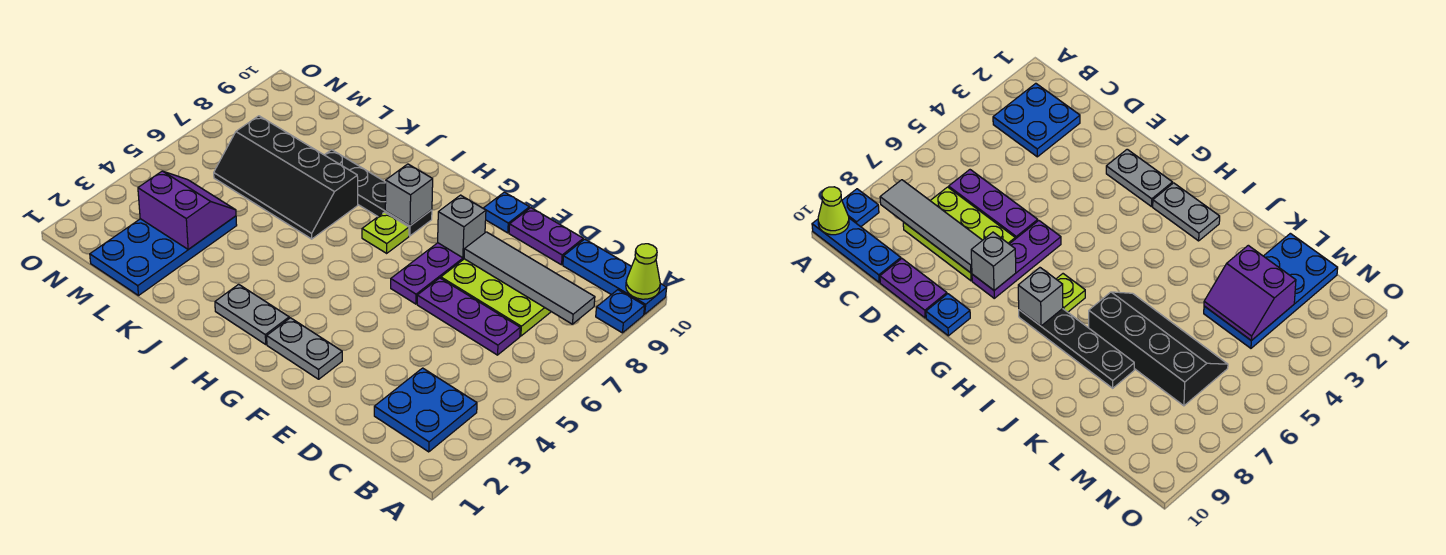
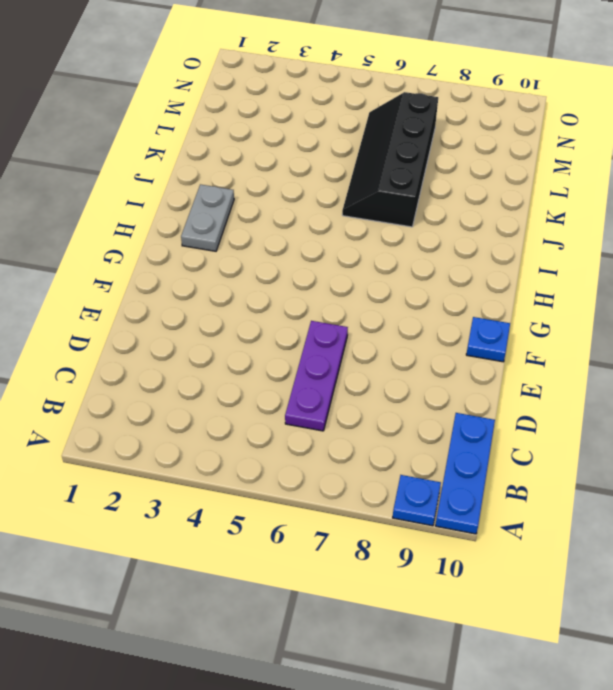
none -> blue 2x2 plate [374,368,477,452]
none -> lime 2x3 plate [441,259,551,336]
none -> purple 1x2 plate [509,208,583,265]

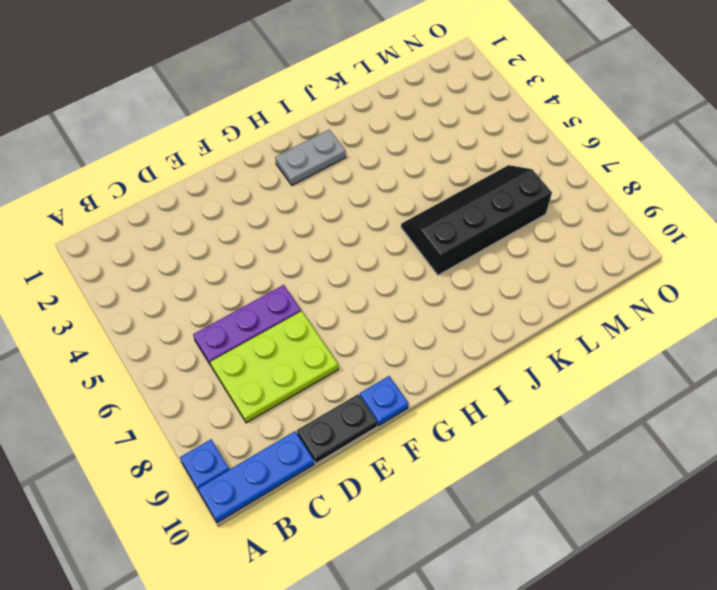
black 1x2 plate [297,394,377,463] -> purple 1x2 plate [509,208,583,265]
none -> blue 2x2 plate [374,368,477,452]
none -> grey 1x2 plate [267,318,342,379]
none -> purple 1x3 plate [391,243,464,304]

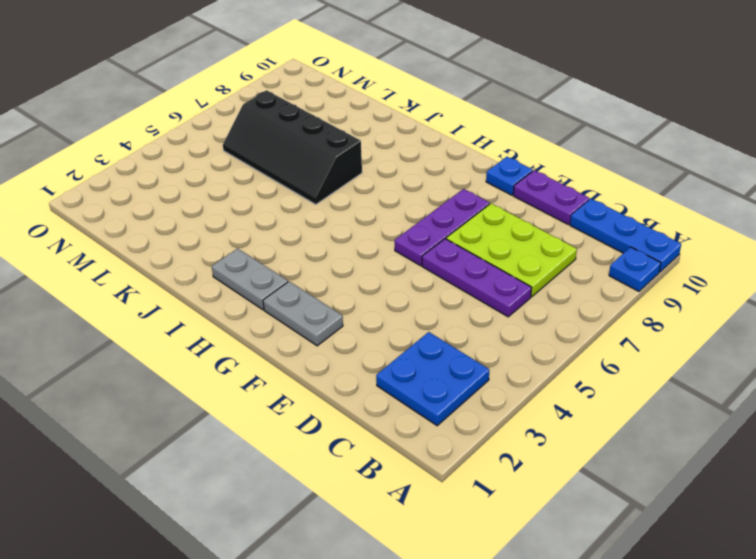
none -> lime 1x1 plate [362,212,409,253]
none -> black 1x4 plate [325,150,432,236]
none -> blue 2x4 plate [90,216,237,296]

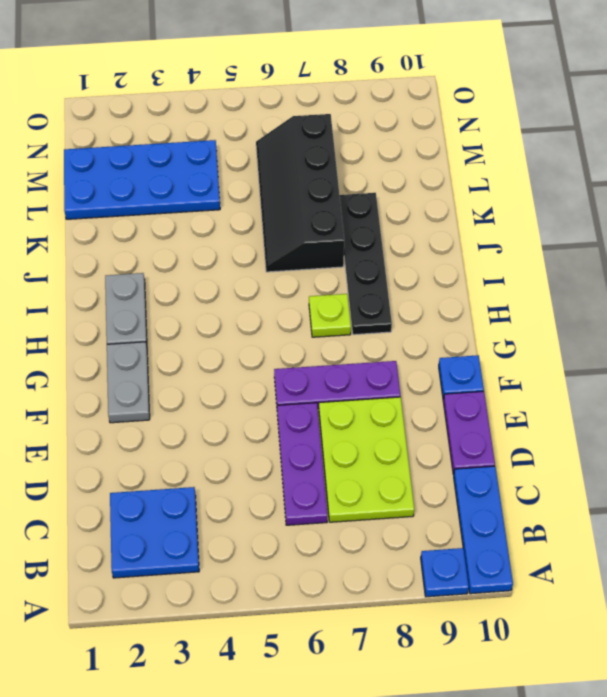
none -> lime 1x1 cone [626,244,660,299]
none -> grey 1x4 tile [464,232,595,324]
none -> grey 1x1 brick [438,195,486,258]

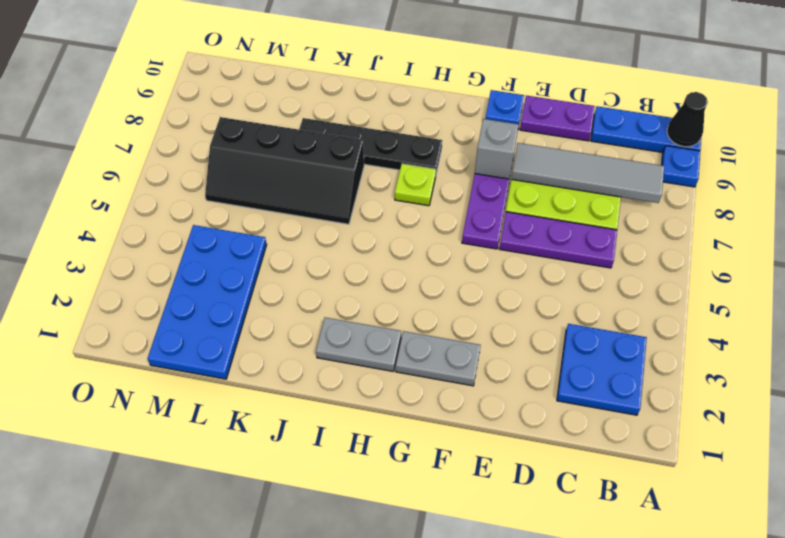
black 1x1 cone [667,92,708,147] -> lime 1x1 cone [626,244,660,299]
none -> grey 1x1 brick [385,164,433,226]
none -> purple 2x2 slope [138,171,236,249]

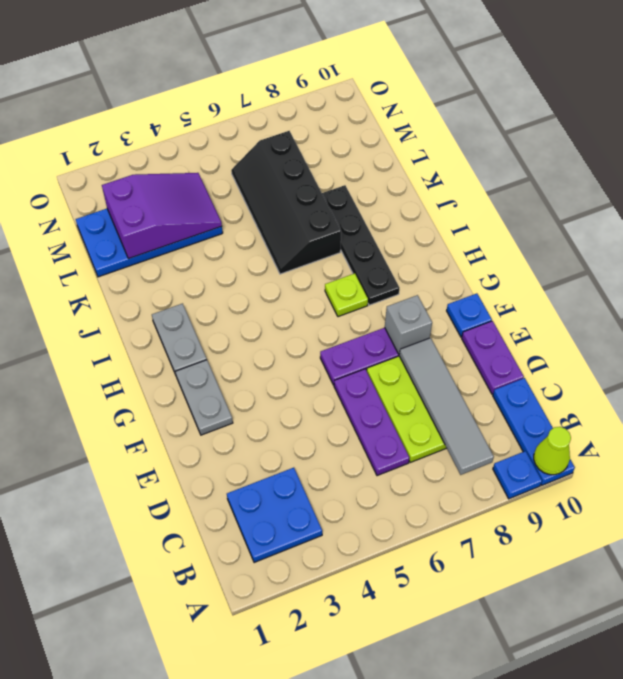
purple 2x3 slope [102,173,222,259] -> purple 2x2 slope [138,171,236,249]
none -> grey 1x1 brick [385,164,433,226]

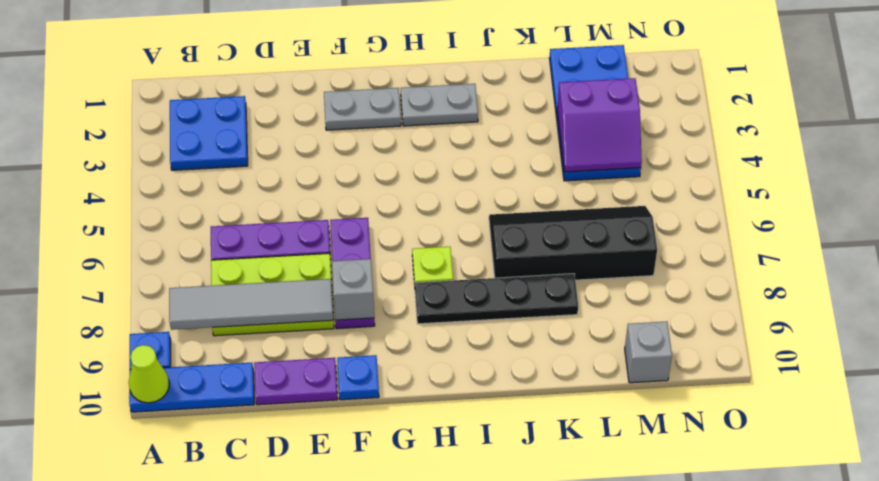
grey 1x1 brick [625,321,672,383] -> grey 1x1 brick moved to [385,164,433,226]

